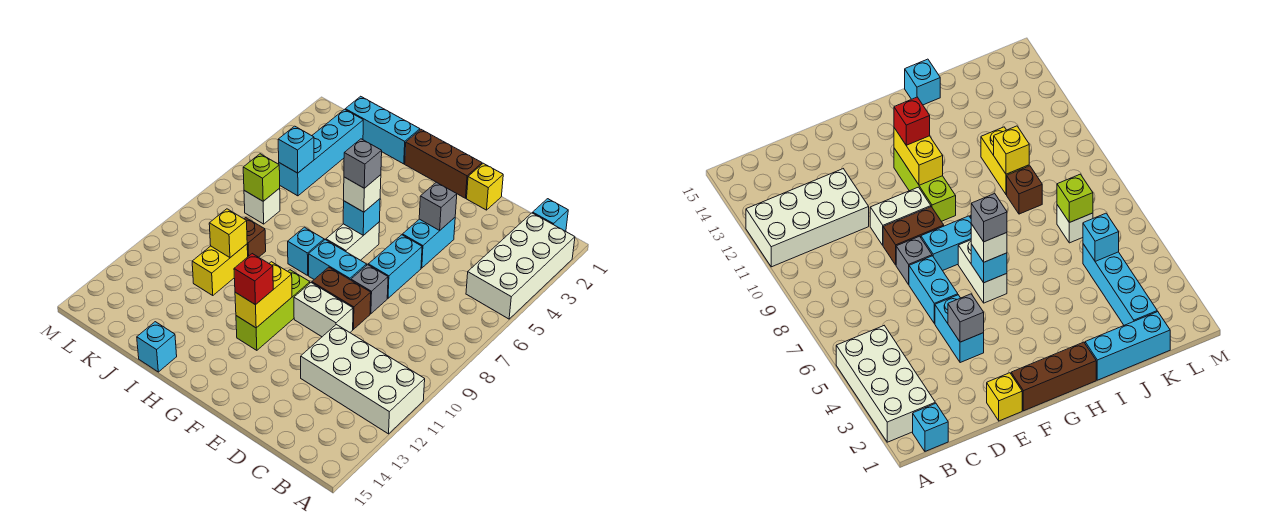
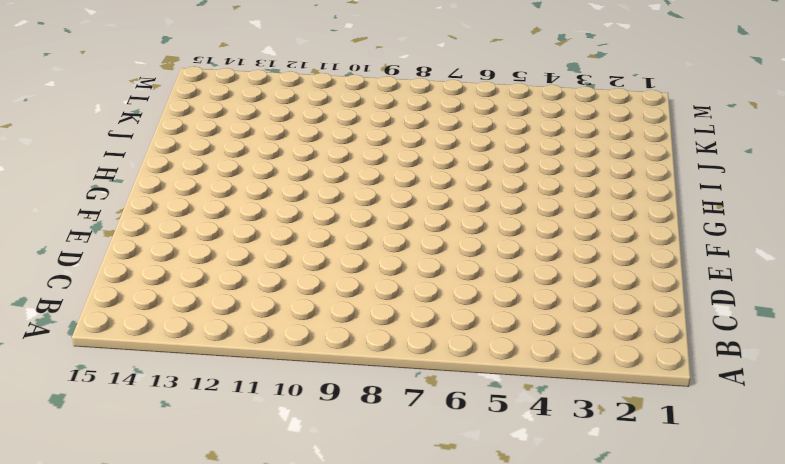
none -> white 2x4 brick [466,213,575,319]
none -> white 2x4 brick [301,325,425,434]
none -> cyan 1x1 brick [533,199,568,231]

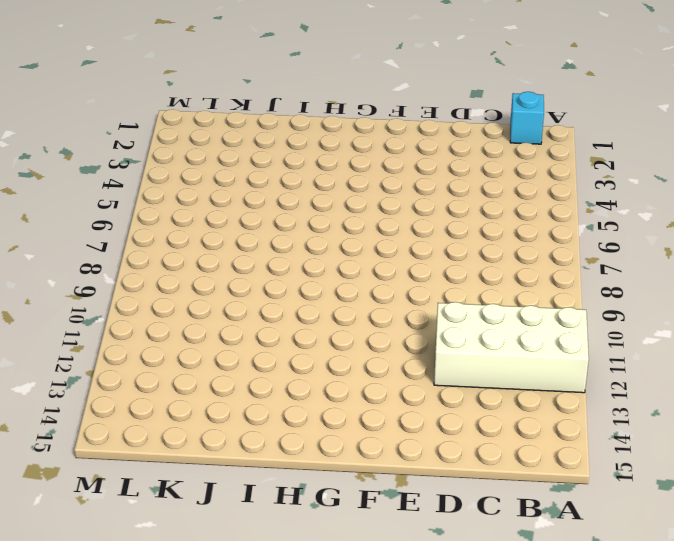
none -> white 2x4 brick [466,213,575,319]
none -> yellow 1x1 brick [467,163,503,210]
none -> cyan 1x2 brick [403,218,455,268]

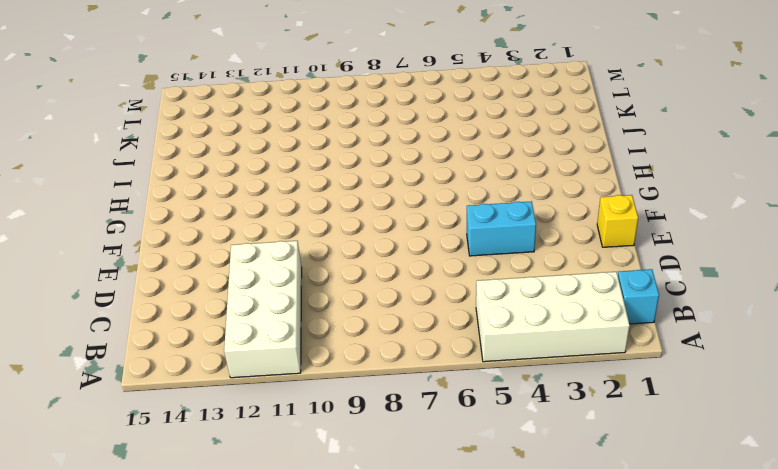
none -> cyan 1x2 brick [368,235,422,298]
none -> grey 1x1 brick [351,265,388,314]
none -> brown 1x2 brick [312,267,371,329]

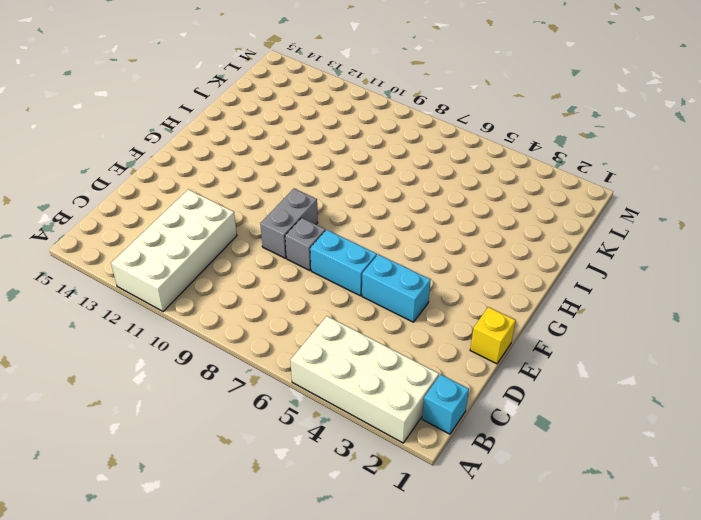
grey 1x2 brick [260,189,318,258] -> brown 1x2 brick [312,267,371,329]
none -> white 1x2 brick [294,283,353,337]
none -> brown 1x3 brick [405,130,482,198]
none -> cyan 1x2 brick [309,240,367,280]

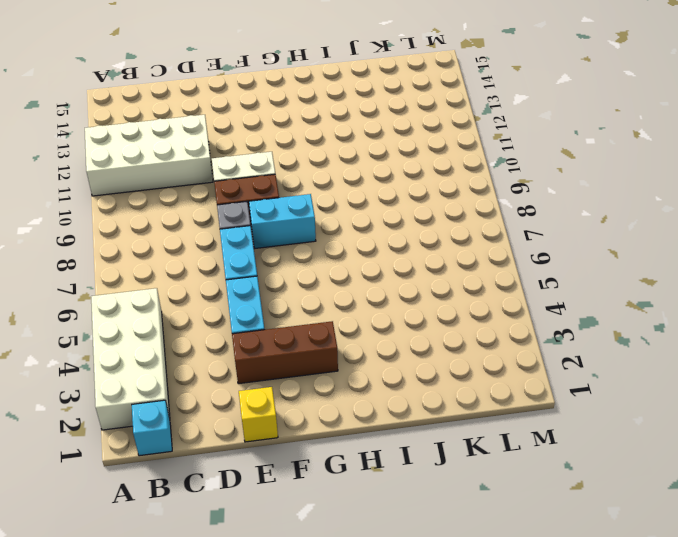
brown 1x3 brick [232,321,338,384] -> brown 1x3 brick moved to [405,130,482,198]
none -> white 1x2 brick [326,222,379,260]
none -> lime 1x3 brick [236,270,310,350]
none -> cyan 1x1 brick [288,227,324,275]

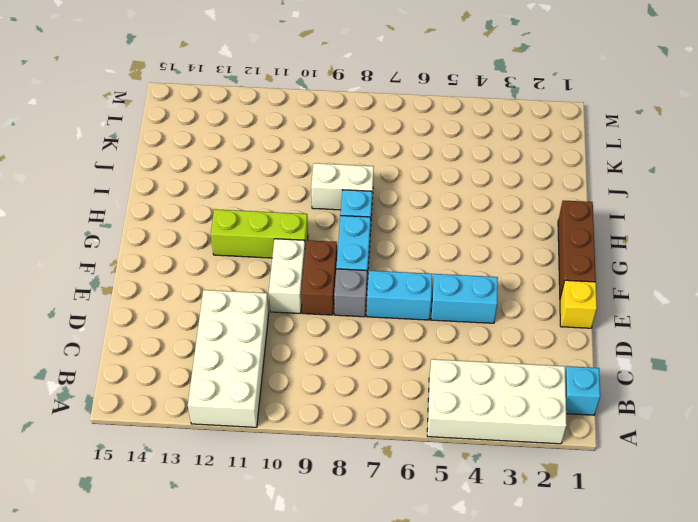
white 1x2 brick [311,163,374,210] -> white 1x2 brick moved to [326,222,379,260]
none -> cyan 1x3 brick [345,96,420,164]
none -> cyan 1x1 brick [137,322,177,372]
none -> brown 1x1 brick [244,218,266,257]

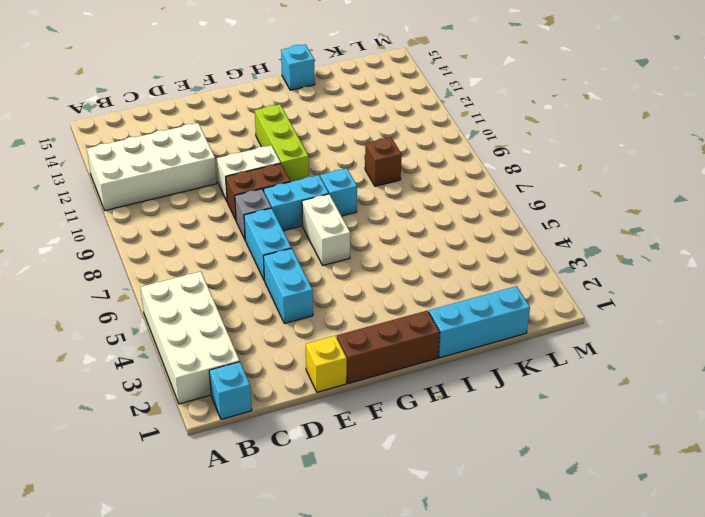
none -> yellow 1x2 brick [192,244,248,296]
none -> cyan 1x4 brick [279,109,363,196]
none -> white 1x1 brick [244,188,280,224]

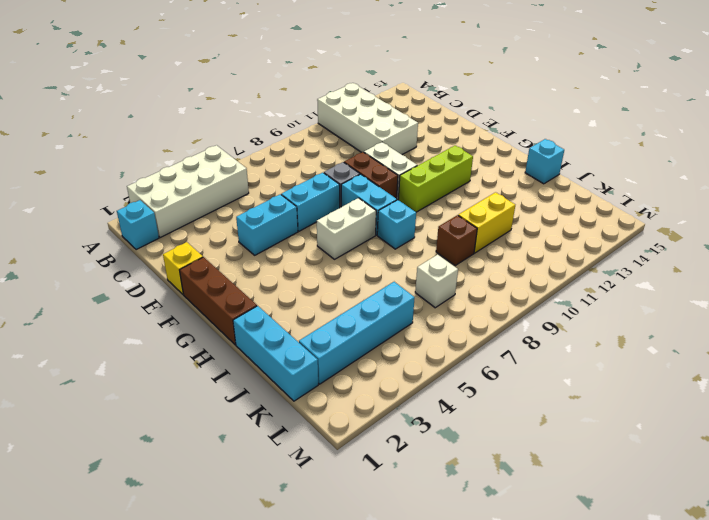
none -> grey 1x1 brick [419,182,457,231]
none -> cyan 1x1 brick [343,199,380,235]
none -> yellow 1x2 brick [235,262,292,328]

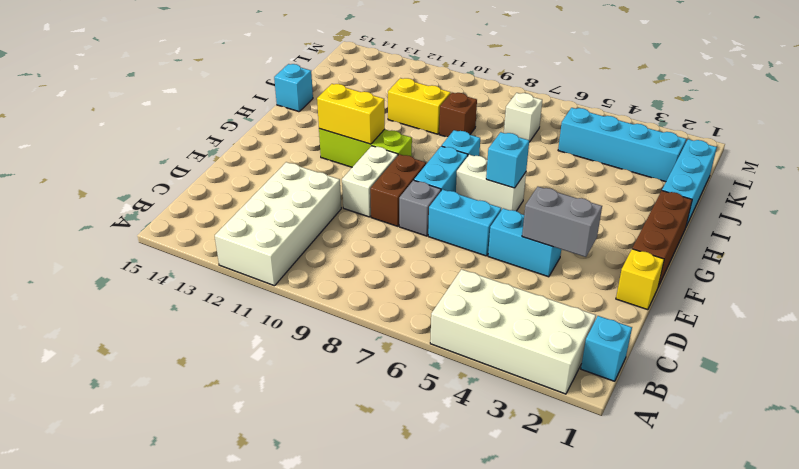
grey 1x2 brick [522,187,602,257] -> grey 1x1 brick [419,182,457,231]
none -> yellow 1x1 brick [209,209,247,258]
none -> cyan 1x1 brick [278,126,314,173]
none -> lime 1x1 brick [243,154,280,201]

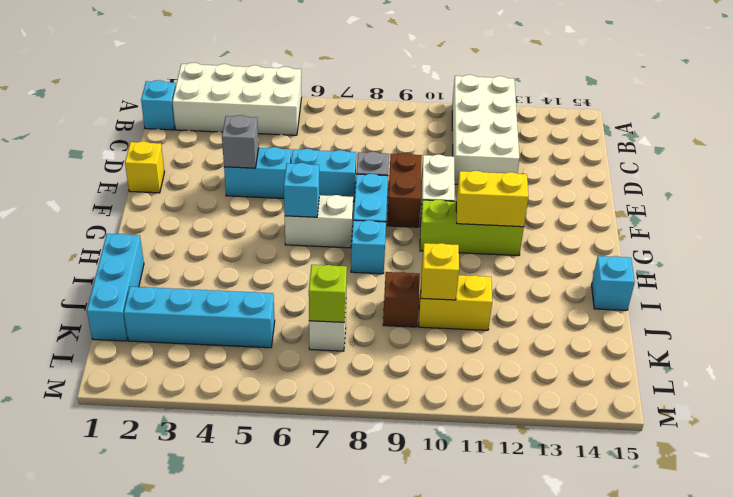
none -> brown 1x3 brick [405,130,482,198]
none -> cyan 1x1 brick [278,126,314,173]
none -> white 1x1 brick [344,175,381,212]

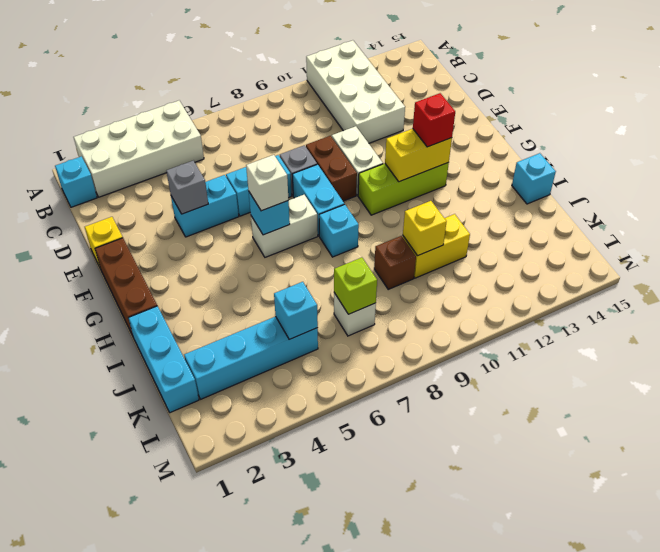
none -> grey 1x1 brick [344,139,382,188]

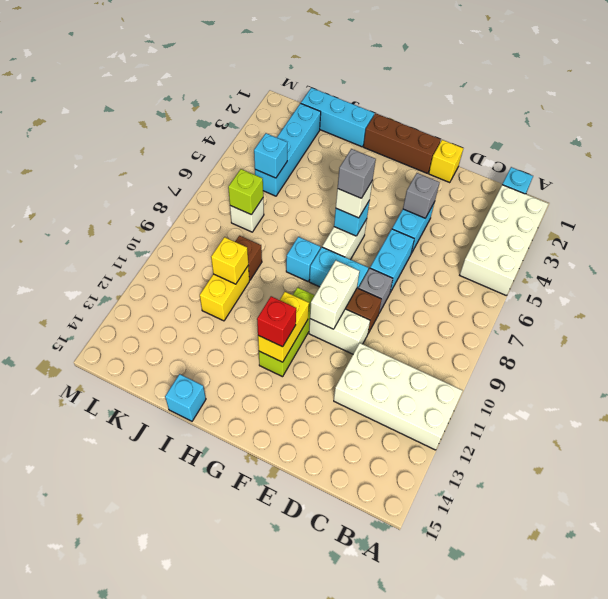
white 1x2 brick [310,260,359,329] -> none

